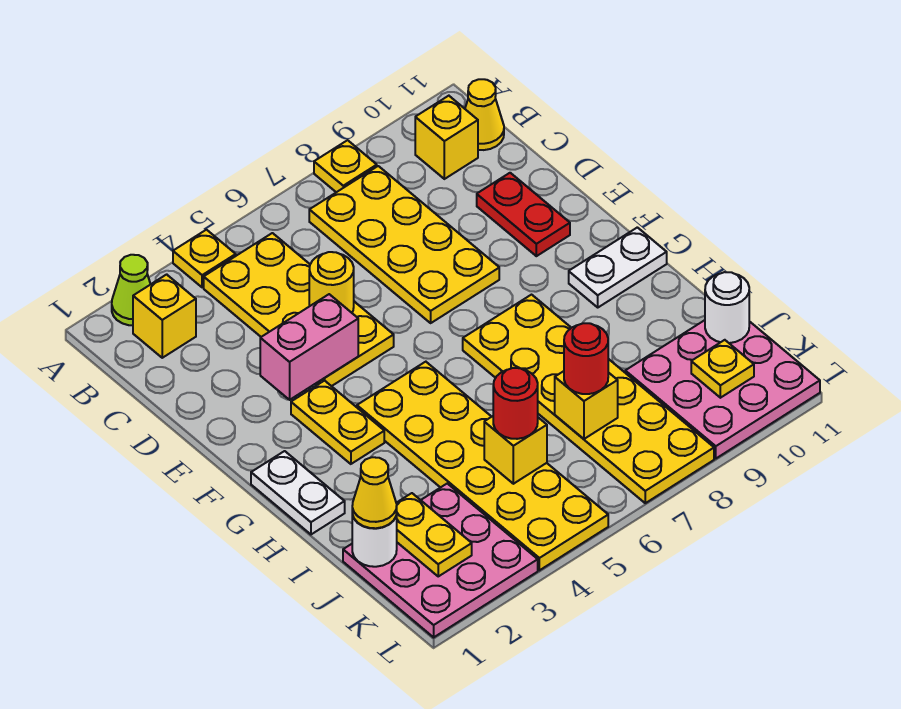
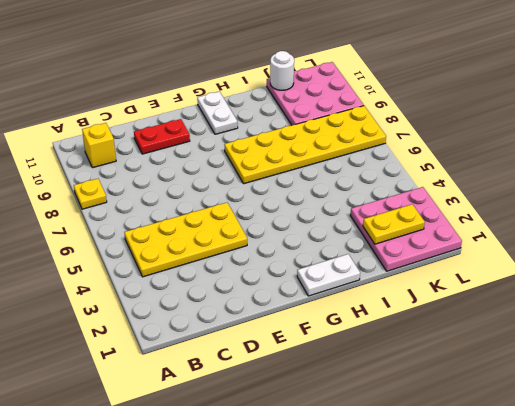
none -> lime 1x1 cone [112,255,151,326]
none -> yellow 1x1 plate [173,230,236,287]
none -> yellow 1x1 brick [133,274,196,358]

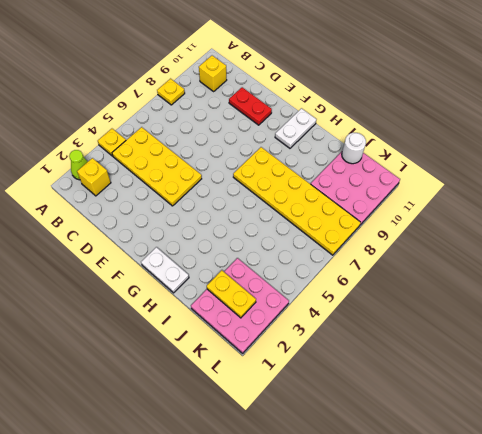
none -> yellow 2x4 plate [309,166,499,323]
none -> yellow 1x1 cone [465,79,504,150]
none -> yellow 1x2 plate [291,381,384,464]

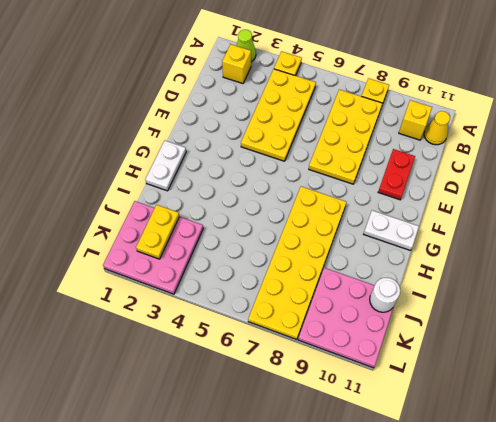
none -> yellow 1x2 plate [291,381,384,464]
none -> yellow 2x6 plate [357,362,608,570]
none -> yellow 1x1 round brick [309,252,354,313]

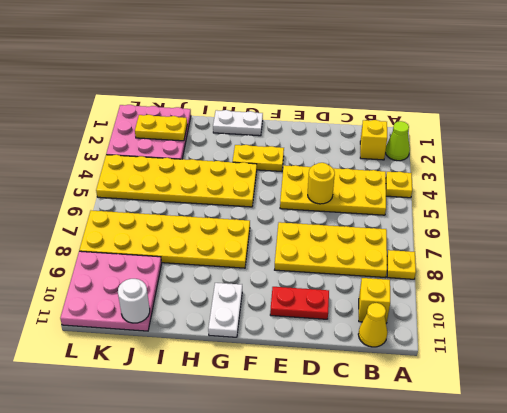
none -> pink 1x2 brick [260,294,358,400]
none -> white 1x1 round brick [352,513,397,567]
none -> yellow 1x1 brick [484,416,547,484]

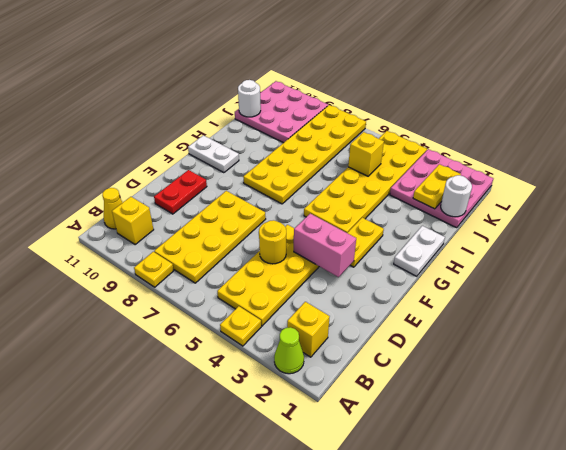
none -> yellow 1x1 brick [555,371,618,439]
none -> yellow 1x1 plate [691,340,754,398]
none -> yellow 1x1 cone [352,457,397,528]

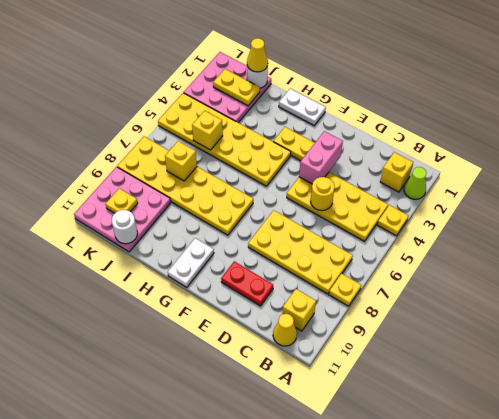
none -> red 1x1 round brick [493,368,538,439]
none -> red 1x1 round brick [564,323,608,394]

